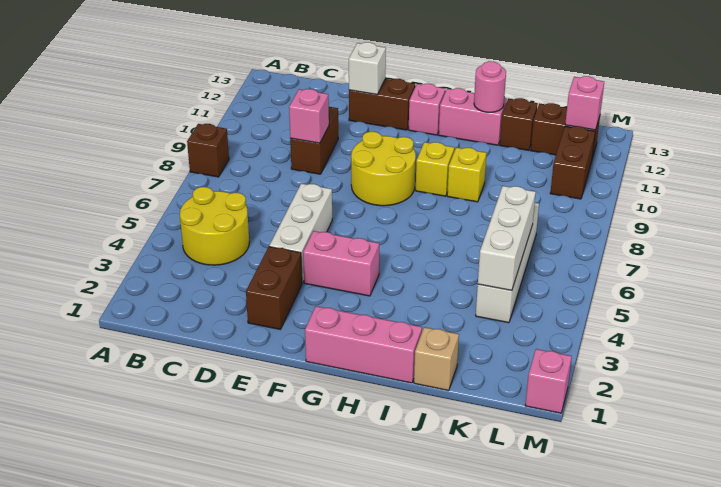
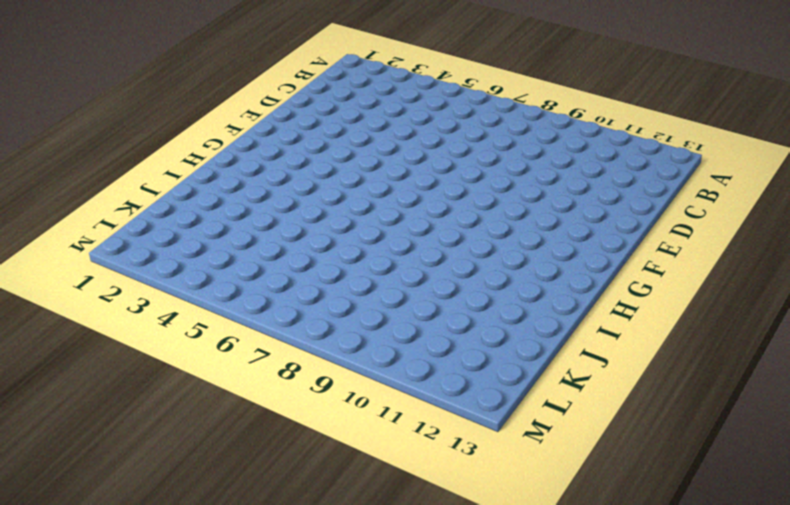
none -> brown 1x1 brick [187,124,229,177]
none -> yellow 2x2 round brick [180,187,249,265]
none -> brown 1x2 brick [290,107,338,174]

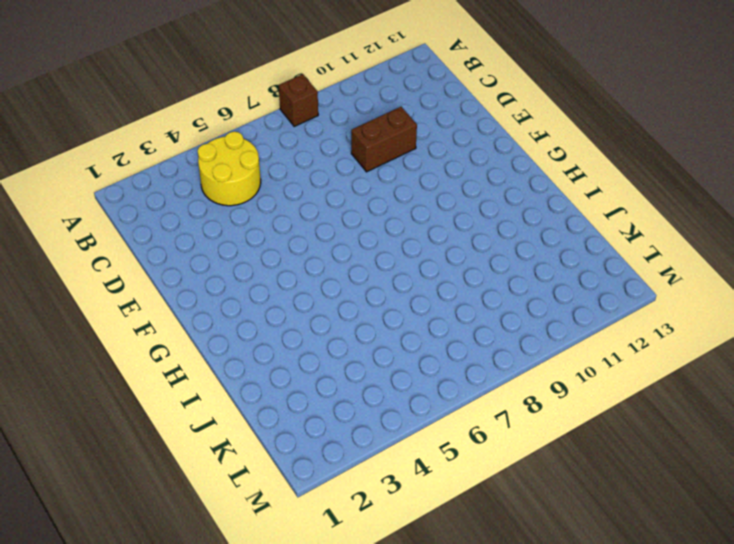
none -> brown 1x2 brick [246,247,302,329]
none -> white 1x3 brick [269,184,332,283]
none -> brown 1x2 brick [349,79,415,130]

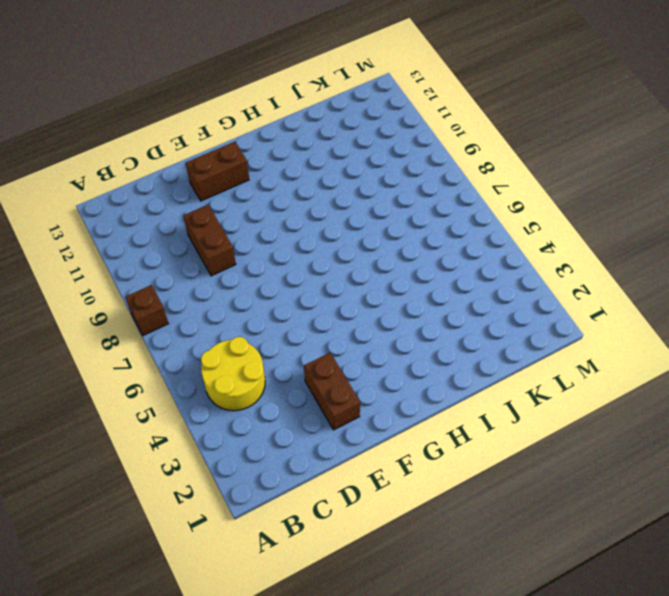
none -> white 1x3 brick [269,184,332,283]
none -> pink 1x2 brick [303,231,379,296]
none -> yellow 2x2 round brick [351,132,416,206]

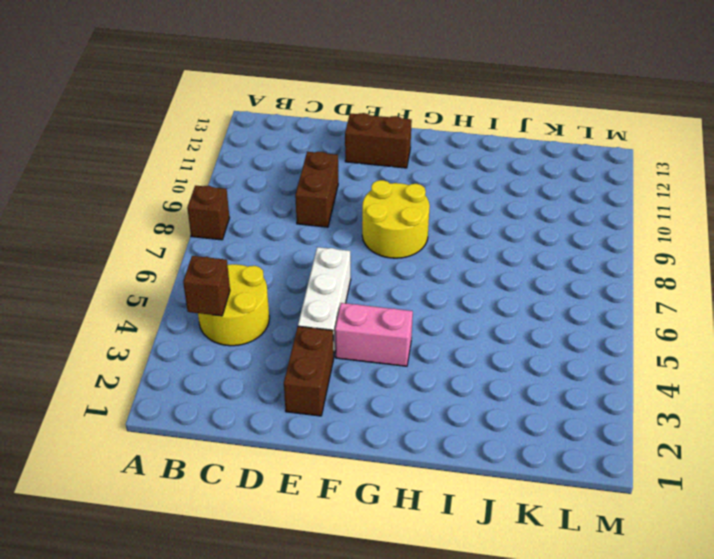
brown 1x1 brick [183,256,230,316] -> brown 1x1 brick moved to [500,98,538,150]
none -> pink 1x3 brick [305,306,422,383]
none -> pink 1x1 brick [409,84,445,135]
none -> yellow 1x1 brick [416,142,454,196]

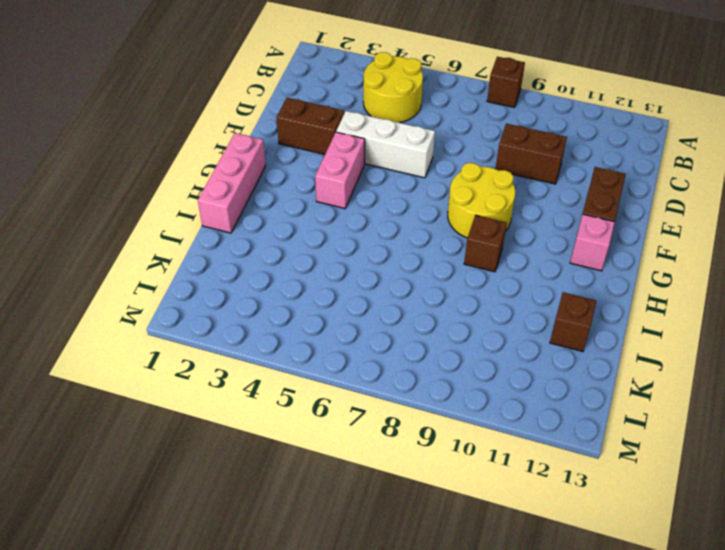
brown 1x1 brick [464,215,507,272] -> yellow 1x1 brick [416,142,454,196]
none -> pink 1x2 brick [439,88,507,145]
none -> yellow 1x1 brick [447,147,486,202]
none -> tan 1x1 brick [414,327,459,391]

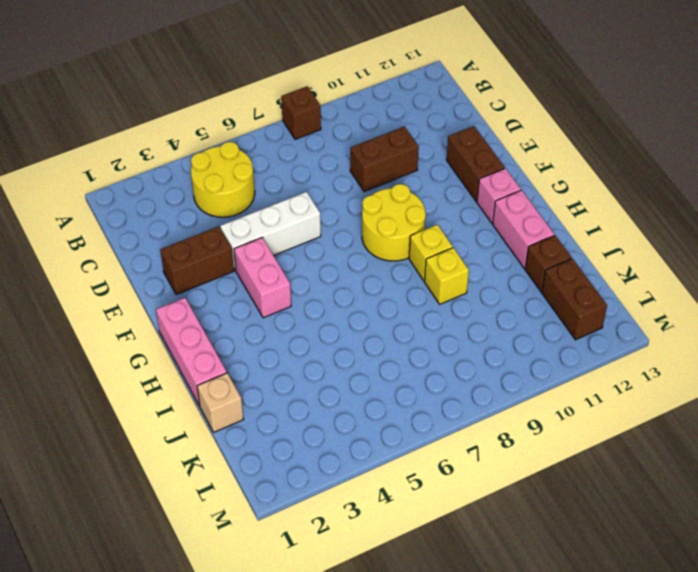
none -> white 1x4 brick [476,203,539,323]
none -> brown 1x2 brick [550,126,595,199]
none -> pink 1x1 brick [525,349,572,413]

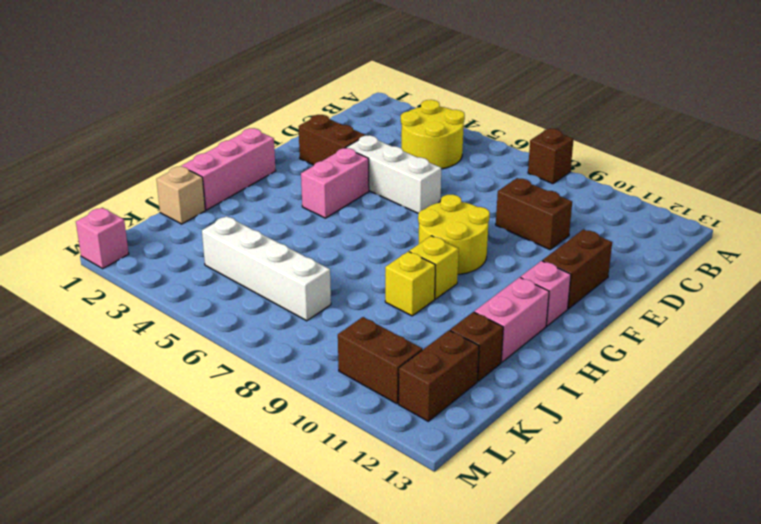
none -> pink 1x1 brick [289,89,329,143]
none -> white 1x1 brick [349,42,386,94]
none -> pink 1x1 round brick [474,61,506,112]

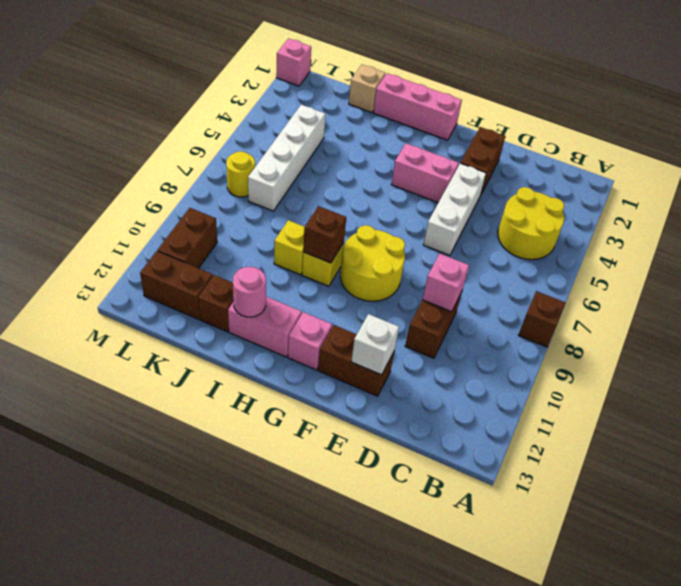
brown 1x1 brick [303,206,346,263] -> none
yellow 1x1 round brick [226,151,255,197] -> none
none -> white 1x3 brick [478,186,536,291]
none -> pink 1x1 brick [565,76,604,130]

